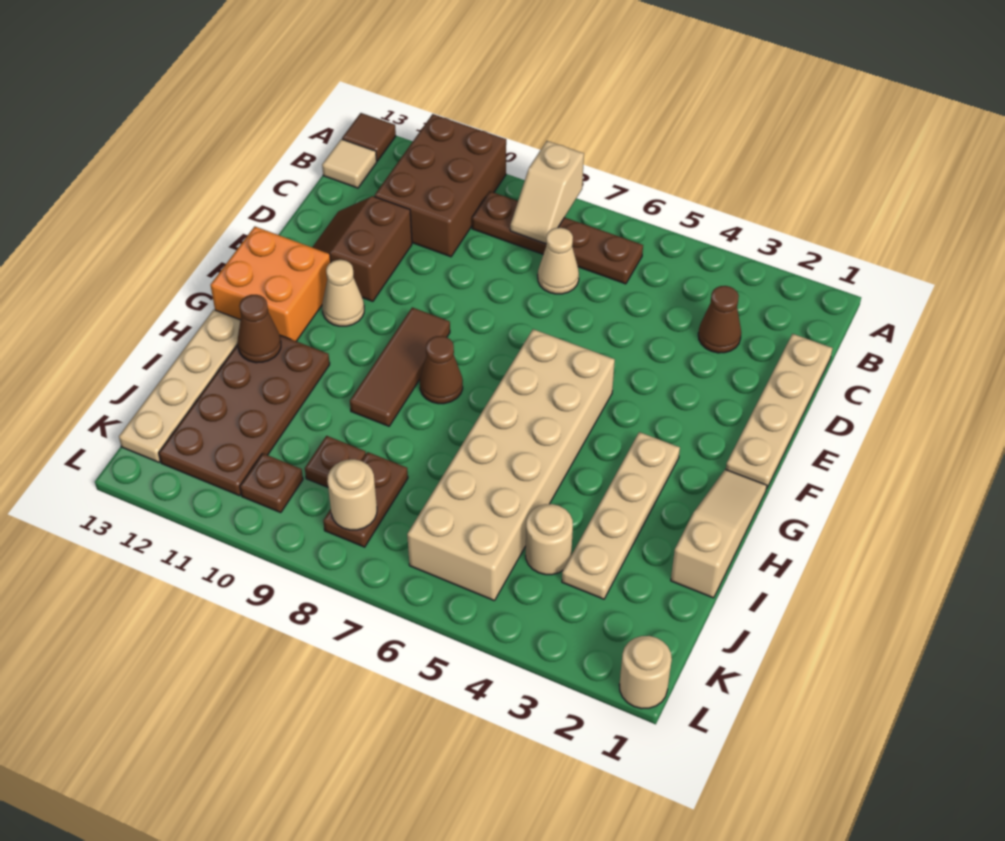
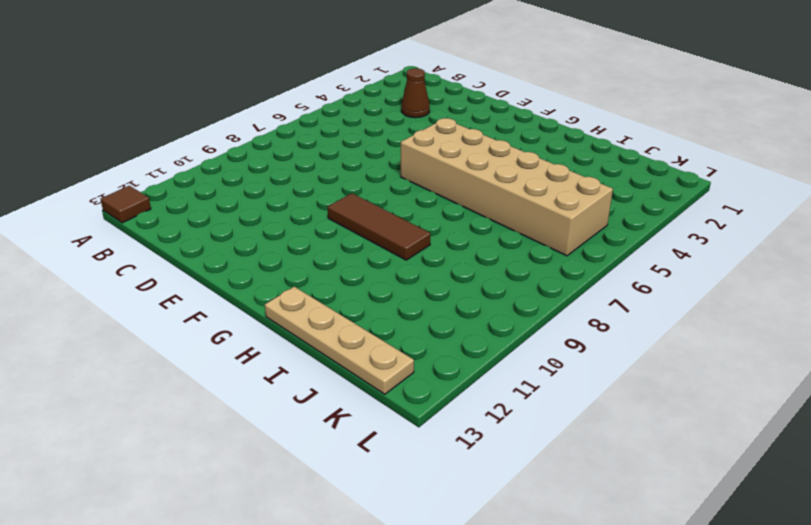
none -> brown 2x3 brick [375,114,506,257]
none -> brown 1x4 plate [472,191,643,284]
none -> tan 1x1 tile [322,139,377,188]

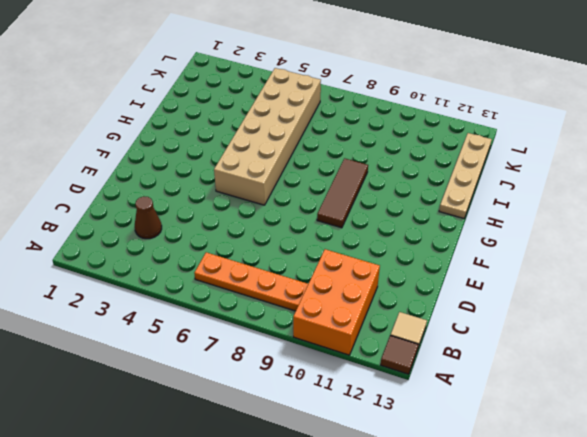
orange 2x3 brick [293,249,380,355] -> brown 2x3 brick [375,114,506,257]
orange 1x4 plate [194,252,308,311] -> brown 1x4 plate [472,191,643,284]
none -> tan 1x4 plate [726,334,833,489]
none -> tan 1x1 cone [538,228,579,294]
none -> brown 2x2 slope [312,196,412,301]

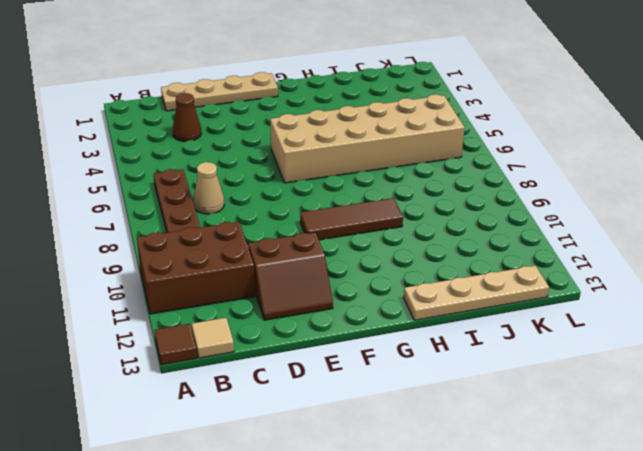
none -> tan 1x1 cone [322,260,364,326]
none -> orange 2x2 brick [211,227,331,341]
none -> tan 1x3 slope [671,469,767,598]

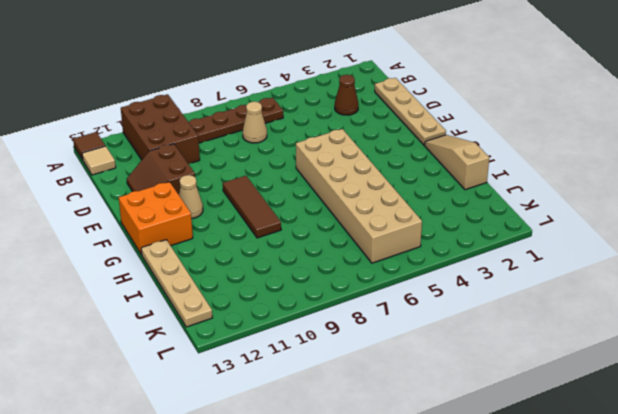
none -> tan 1x4 plate [562,432,680,599]
none -> brown 1x1 cone [420,336,463,404]
none -> brown 2x4 plate [159,335,330,496]

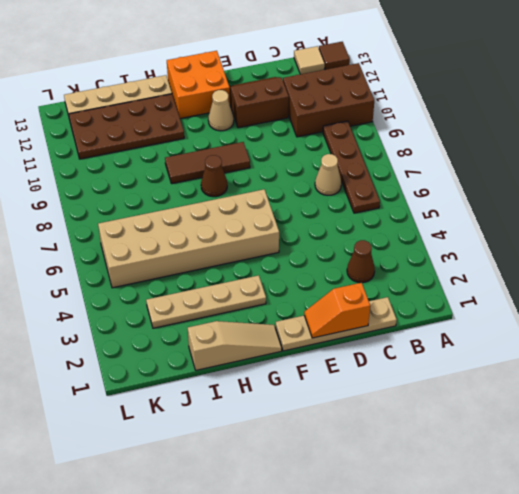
orange 1x2 slope [304,283,370,338] -> none
none -> tan 1x1 round brick [526,504,573,575]
none -> brown 1x2 plate [323,452,408,547]
none -> brown 1x1 plate [305,436,366,487]

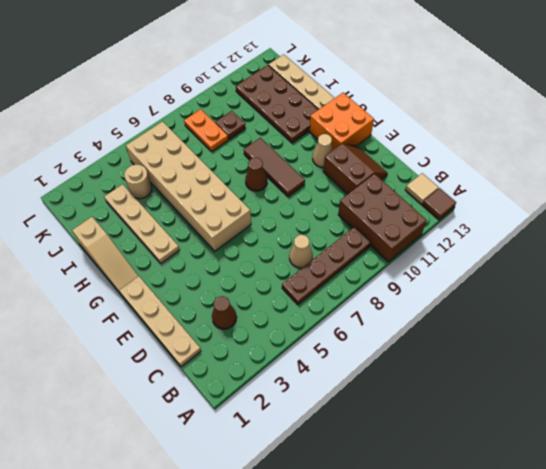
orange 1x2 plate [184,109,228,151] -> brown 1x2 plate [323,452,408,547]
none -> brown 1x1 plate [240,453,303,513]
none -> tan 1x1 round brick [619,636,672,709]
none -> tan 1x2 slope [510,141,584,244]

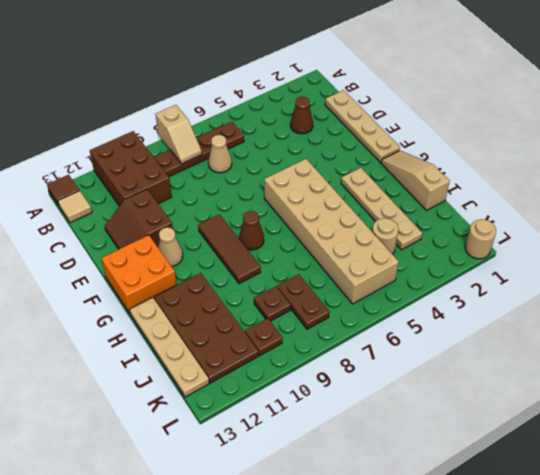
none -> brown 1x1 cone [237,295,281,363]
none -> tan 1x1 round brick [327,459,377,530]

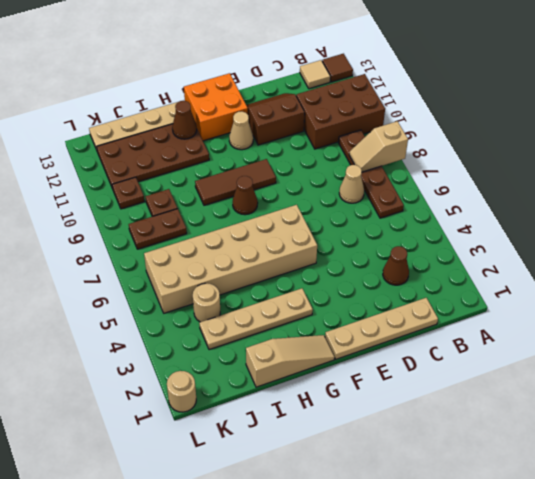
none -> tan 1x1 round brick [327,459,377,530]

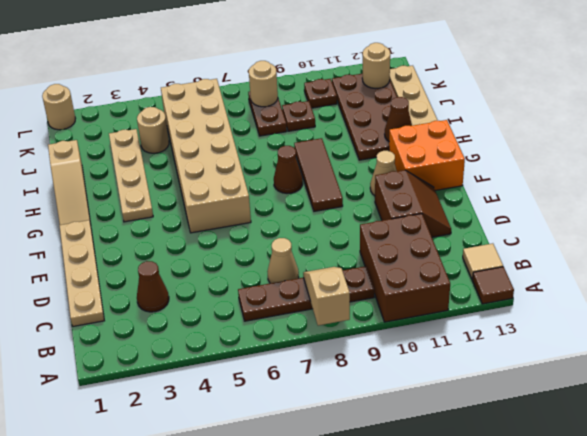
tan 1x1 round brick [362,43,390,89] -> none

